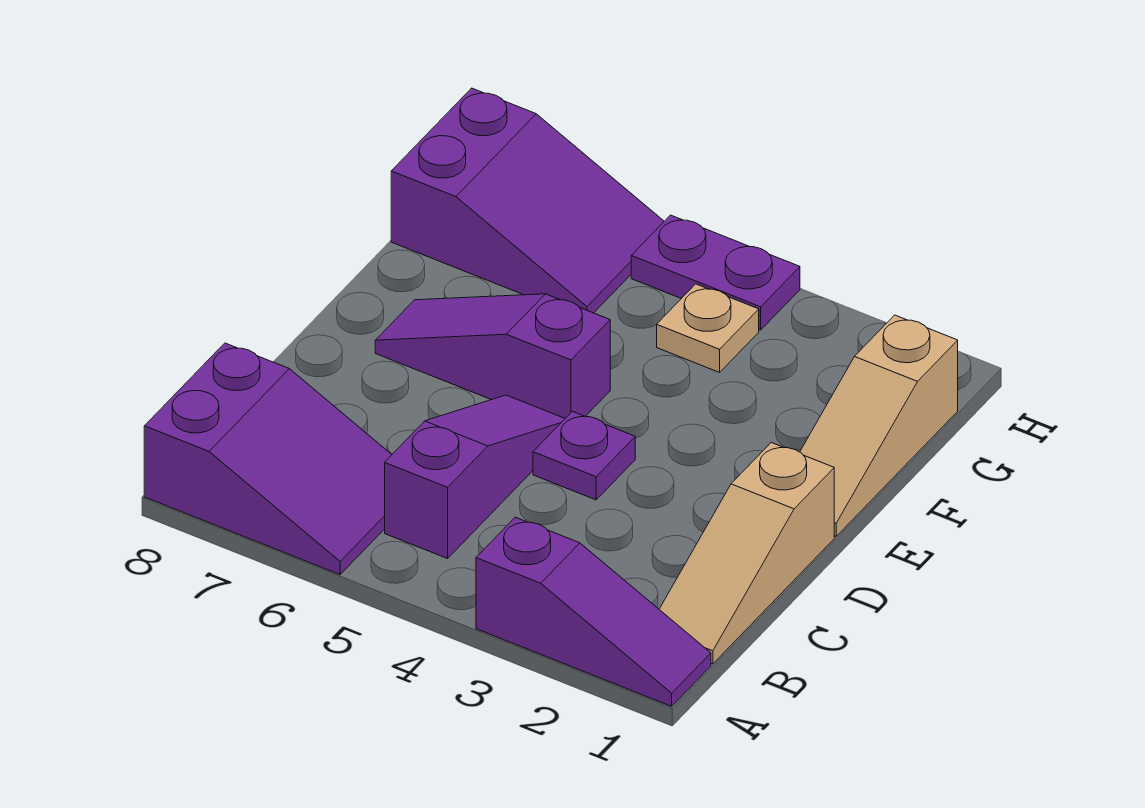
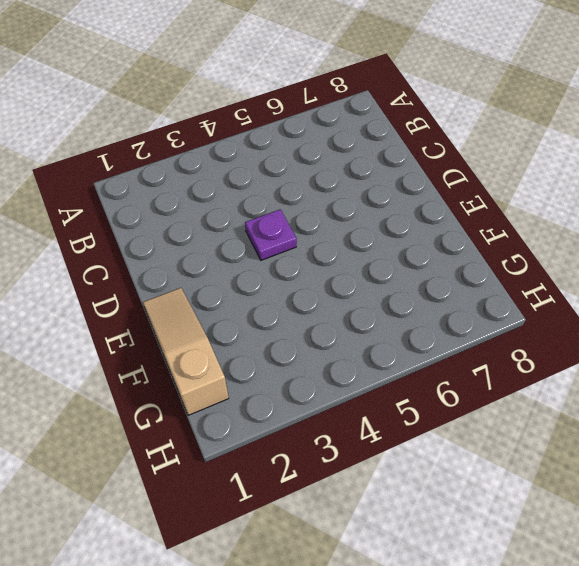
none -> purple 1x3 slope [476,517,711,706]
none -> purple 2x3 slope [144,343,392,575]

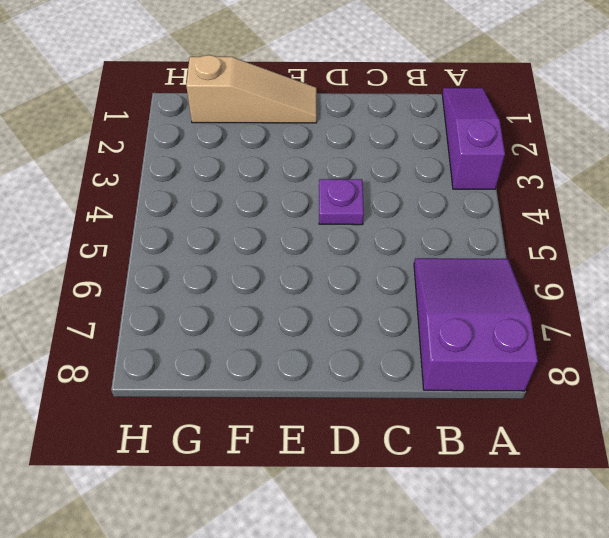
none -> tan 1x3 slope [659,443,834,664]
none -> purple 1x3 slope [385,395,565,559]

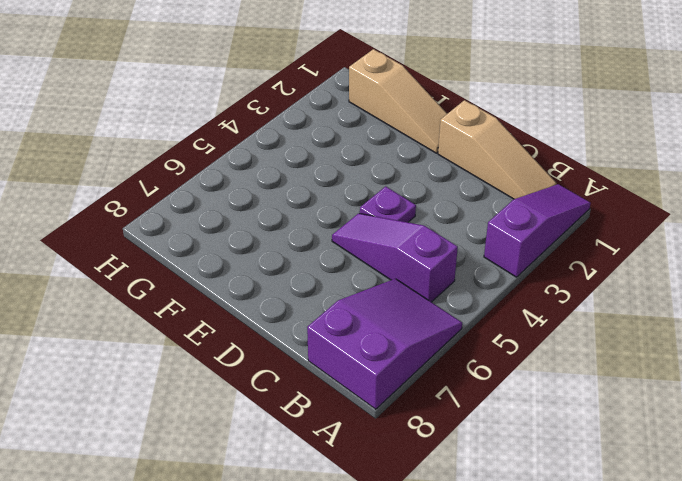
none -> purple 1x3 slope [375,294,610,418]
none -> tan 1x1 plate [657,284,759,372]

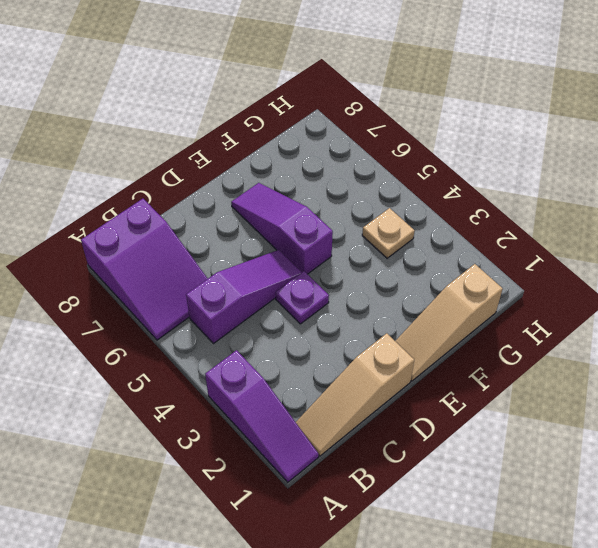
none -> purple 2x3 slope [391,88,664,313]
none -> purple 1x2 plate [631,215,800,330]

